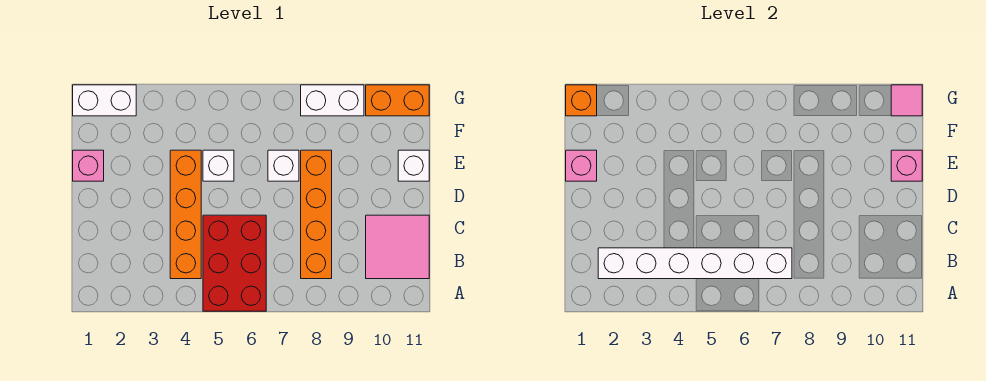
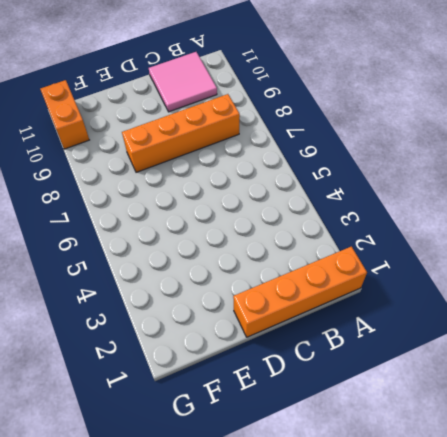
orange 1x4 brick [233,247,367,337] -> orange 1x4 brick moved to [170,150,201,279]
none -> red 2x3 brick [203,215,266,311]
none -> pink 1x1 brick [73,150,104,181]
none -> white 1x1 brick [203,150,234,181]

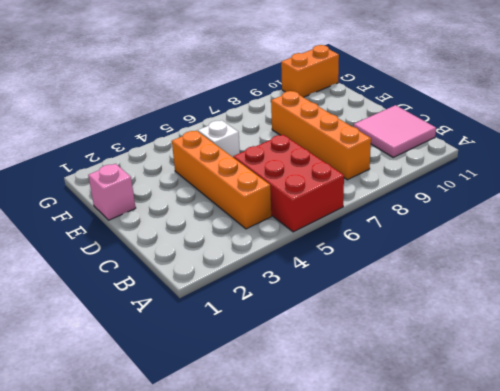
none -> white 1x1 brick [268,150,299,181]
none -> white 1x1 brick [398,150,429,181]
none -> white 1x2 brick [73,85,136,116]

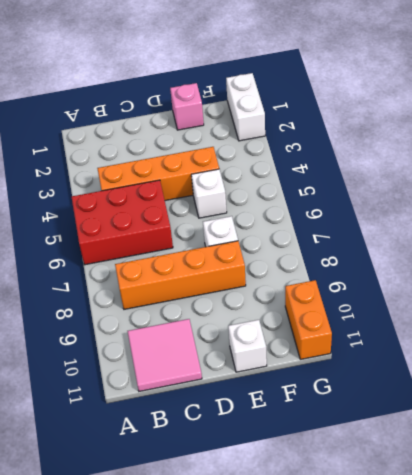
none -> white 1x2 brick [301,85,364,116]
none -> white 1x6 brick [598,248,792,279]
none -> pink 1x1 brick [566,150,597,181]

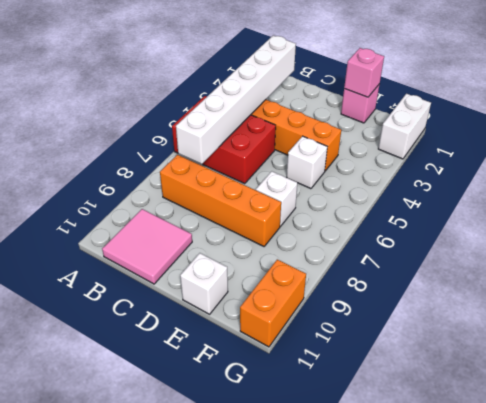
none -> white 1x2 brick [301,85,364,116]
none -> pink 1x1 brick [891,150,922,181]
none -> orange 1x1 brick [566,85,597,116]

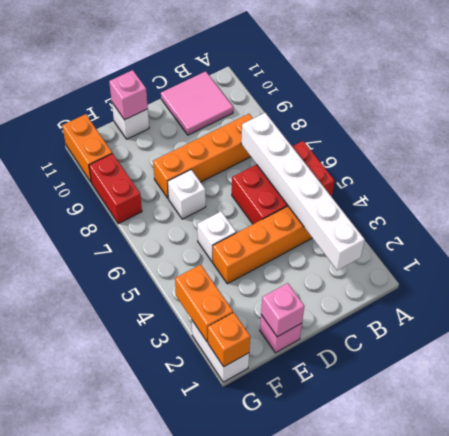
orange 1x2 brick [175,265,233,342] -> none
red 1x2 brick [89,153,142,224] -> white 1x2 brick [301,85,364,116]
none -> pink 1x1 tile [891,85,922,116]

